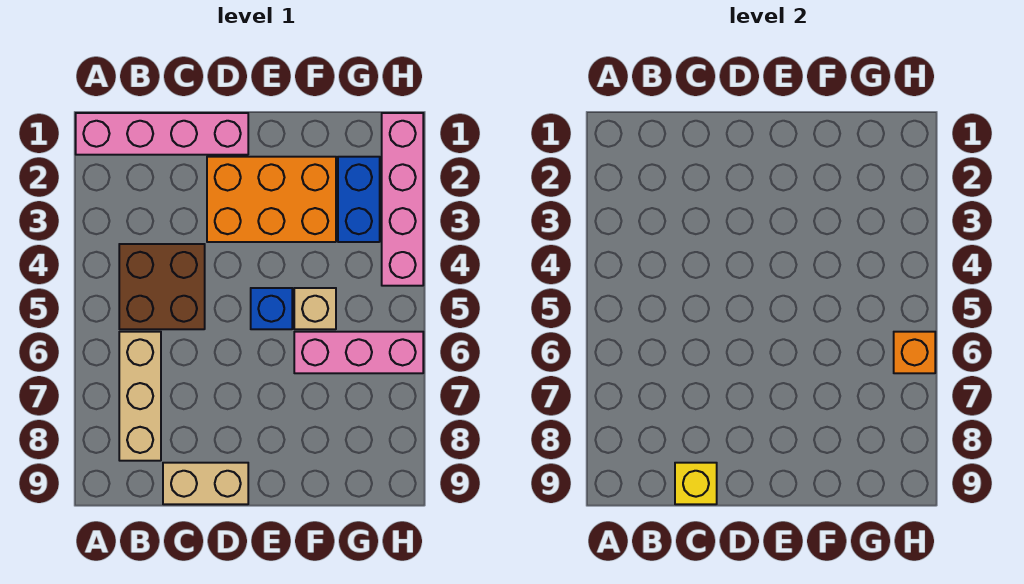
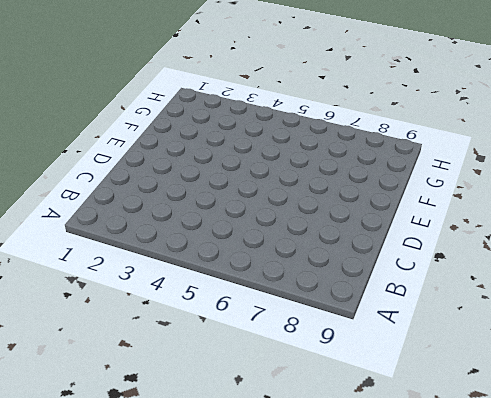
none -> pink 1x4 brick [76,113,248,155]
none -> brown 2x2 brick [119,244,205,329]
none -> tan 1x3 brick [119,332,161,461]

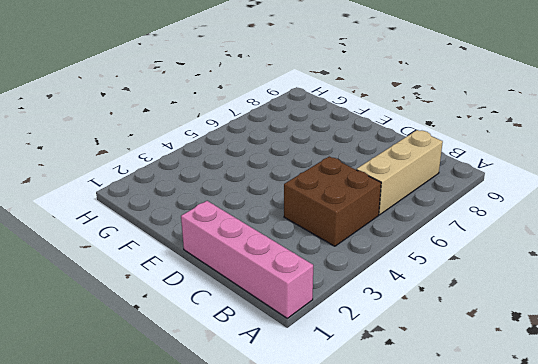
none -> tan 1x2 brick [163,463,248,504]
none -> orange 2x3 brick [207,157,336,242]
none -> blue 1x1 brick [251,288,292,329]

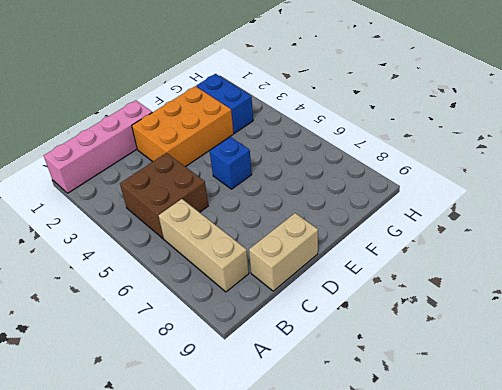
none -> tan 1x1 brick [294,288,336,329]
none -> pink 1x3 brick [294,332,423,373]
none -> pink 1x4 brick [382,113,423,286]

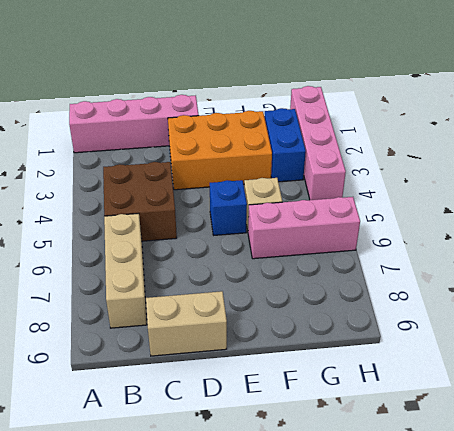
none -> yellow 1x1 brick [675,463,717,504]
none -> orange 1x1 brick [894,332,935,373]

